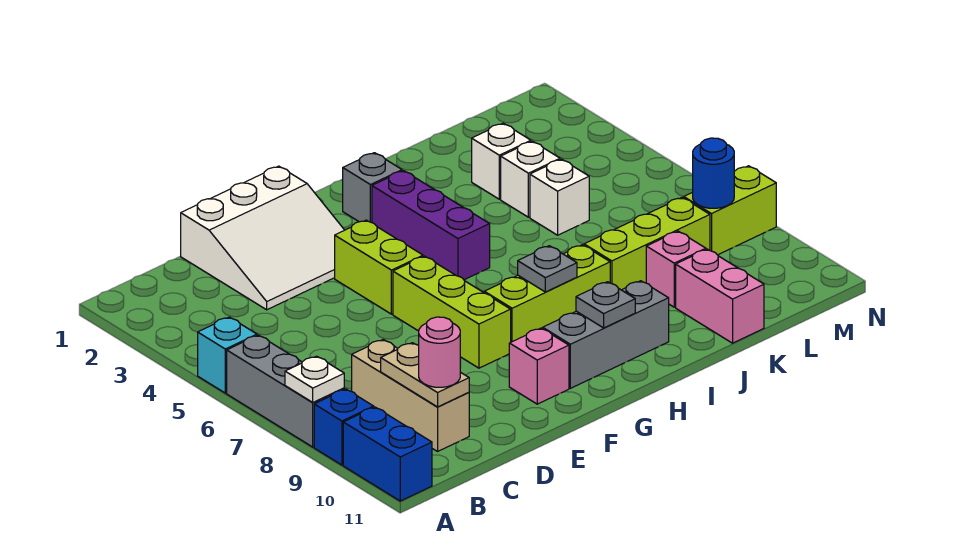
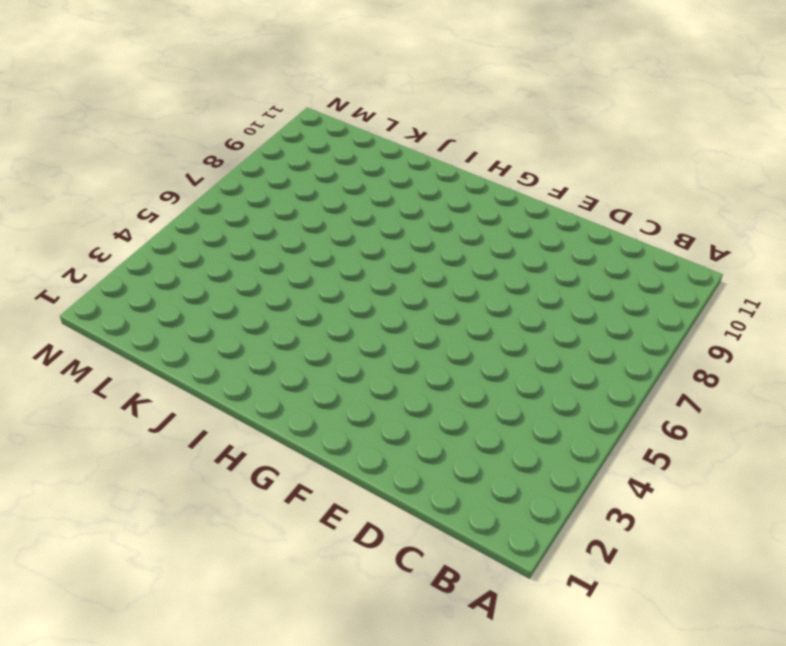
none -> cyan 1x1 brick [198,317,257,393]
none -> grey 1x3 brick [227,335,344,447]
none -> blue 1x1 brick [314,389,374,465]

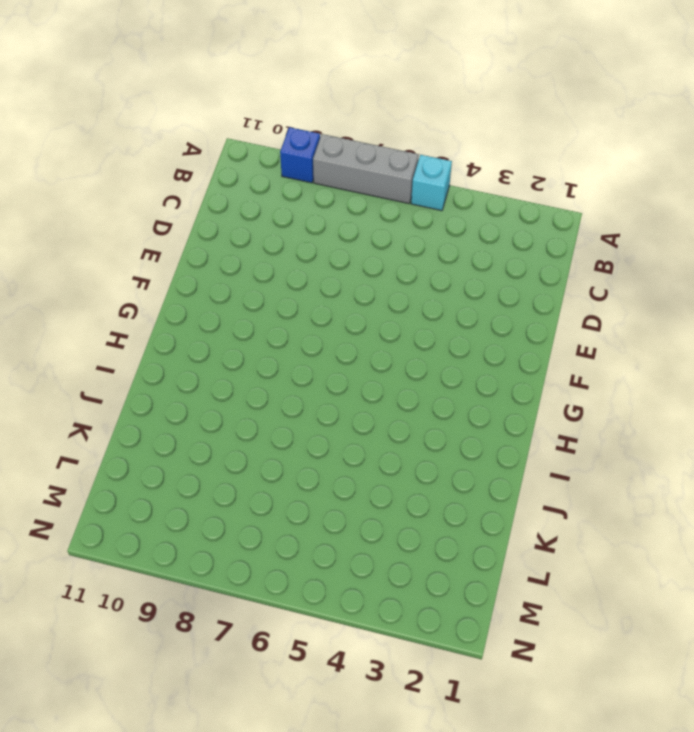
none -> blue 1x2 brick [343,407,432,501]
none -> tan 1x3 brick [352,340,469,451]
none -> white 3x3 slope [181,166,344,310]

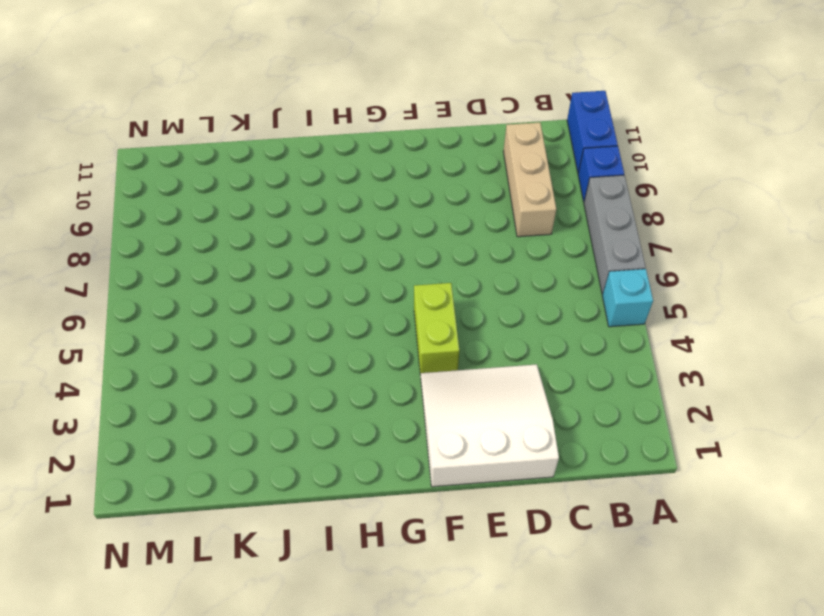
none -> lime 1x3 brick [393,256,511,368]
none -> pink 1x1 brick [509,328,569,404]
none -> lime 1x3 brick [484,245,610,342]

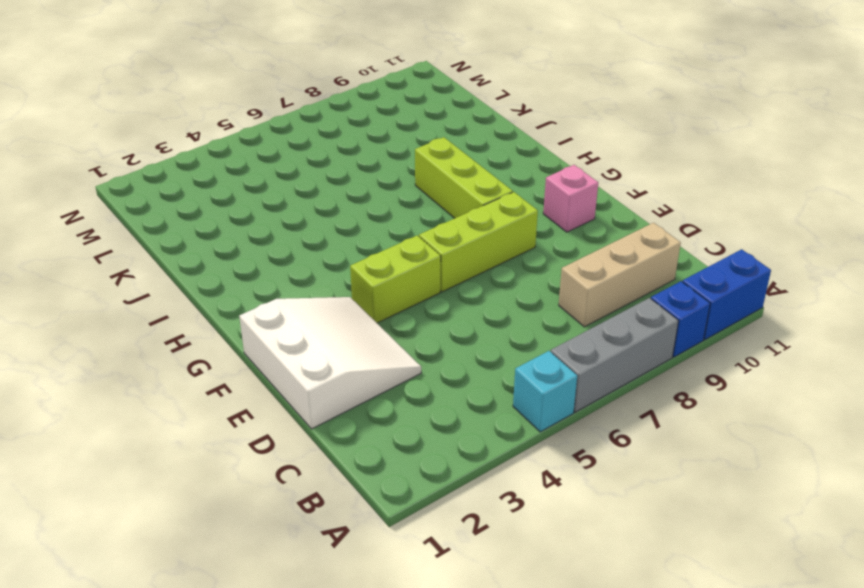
none -> grey 1x3 brick [543,281,669,388]
none -> grey 1x1 brick [343,153,402,223]
none -> purple 1x3 brick [372,171,490,280]

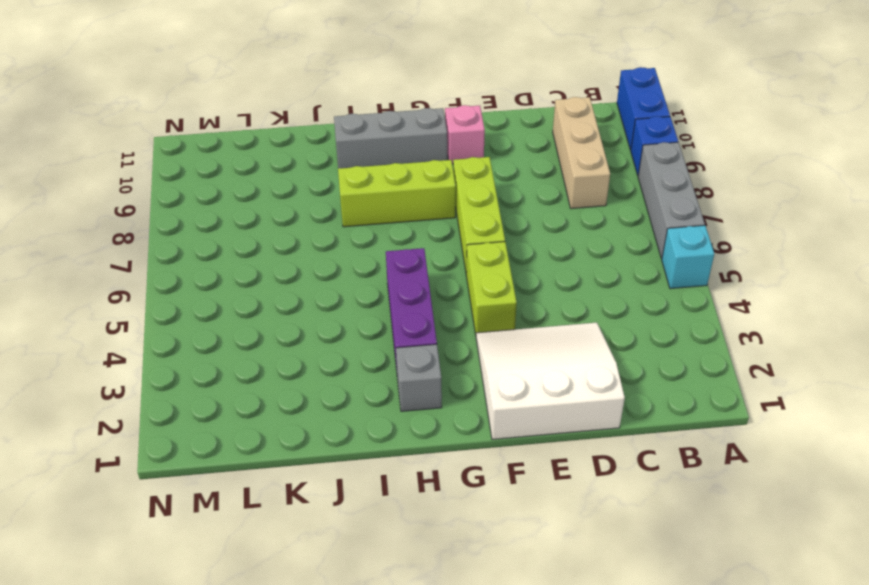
none -> lime 1x3 brick [584,198,710,290]
none -> white 1x1 brick [472,123,531,199]
none -> white 1x1 brick [501,141,560,217]

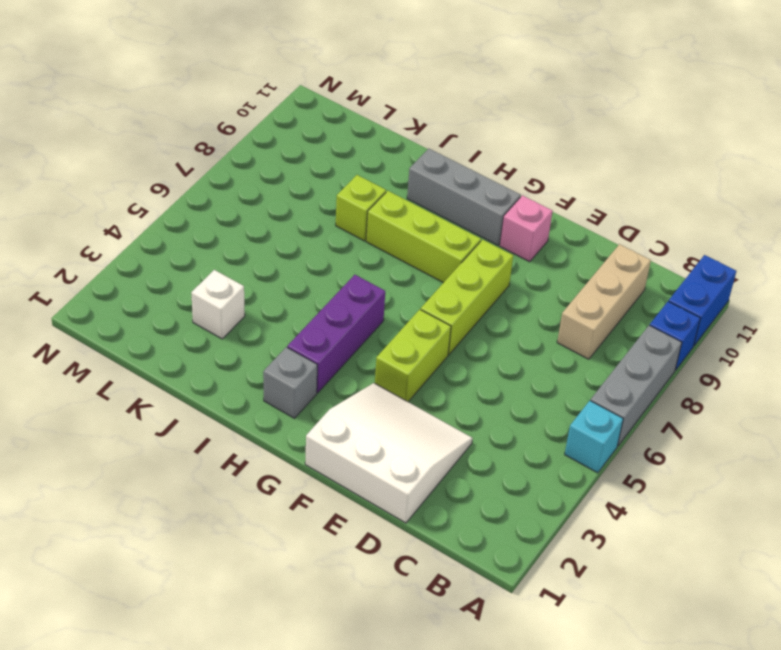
lime 1x1 brick [336,175,386,241] -> lime 1x3 brick [584,198,710,290]
none -> white 1x1 brick [501,141,560,217]
none -> white 1x1 brick [530,159,589,235]
none -> pink 1x1 brick [646,231,706,307]

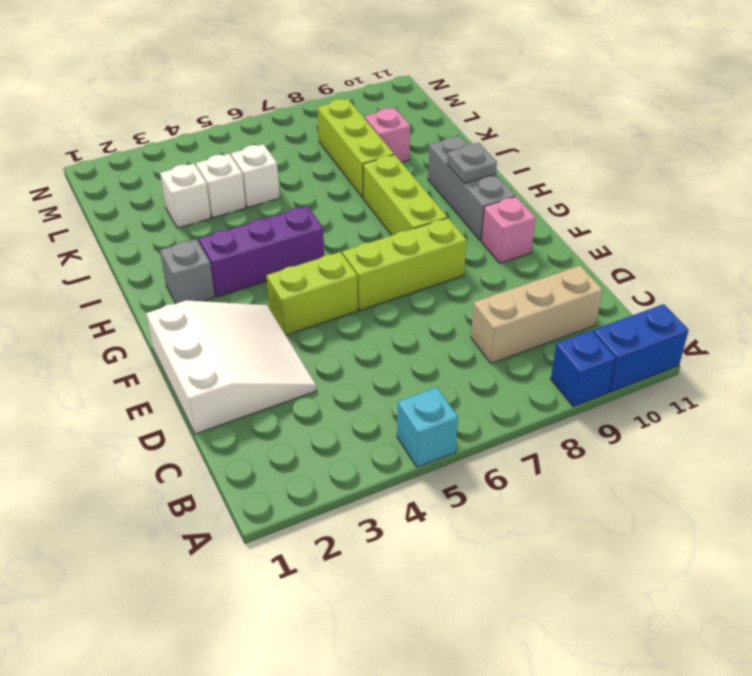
none -> grey 1x3 brick [227,335,344,447]
none -> pink 1x2 brick [676,249,764,343]
none -> lime 1x2 brick [684,166,776,255]

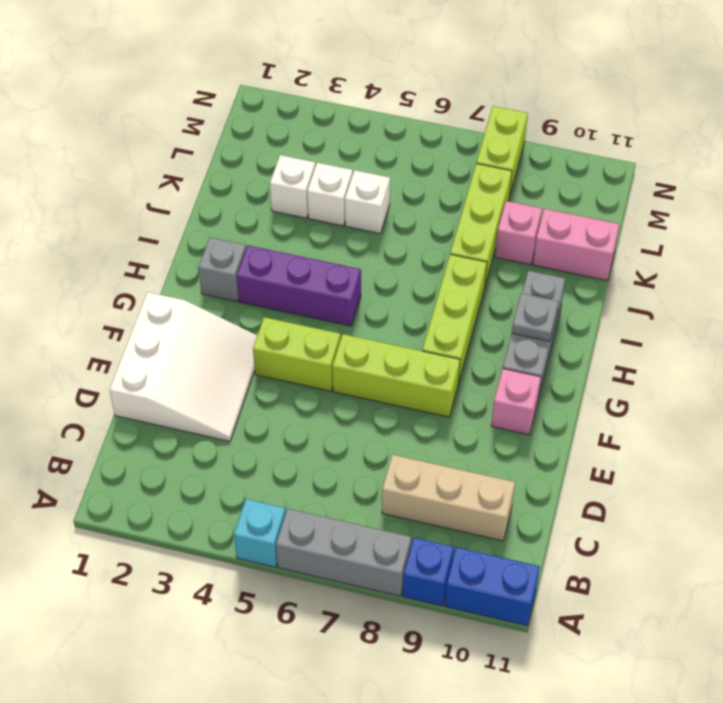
none -> white 1x1 plate [285,356,344,403]
none -> tan 1x2 plate [381,343,469,407]
none -> grey 1x1 plate [518,246,577,292]

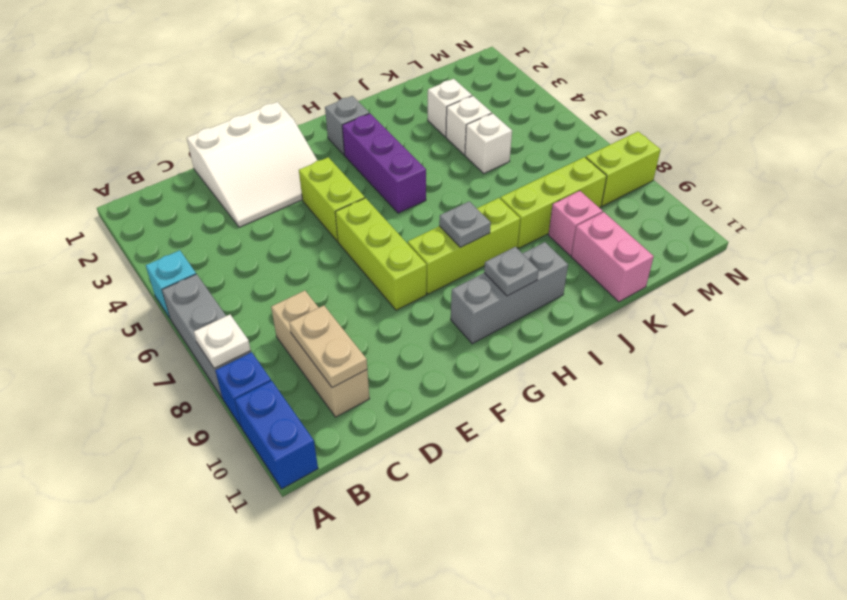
none -> pink 1x1 brick [509,328,569,404]
none -> blue 1x1 round brick [693,138,734,208]
none -> pink 1x1 round brick [419,317,460,387]

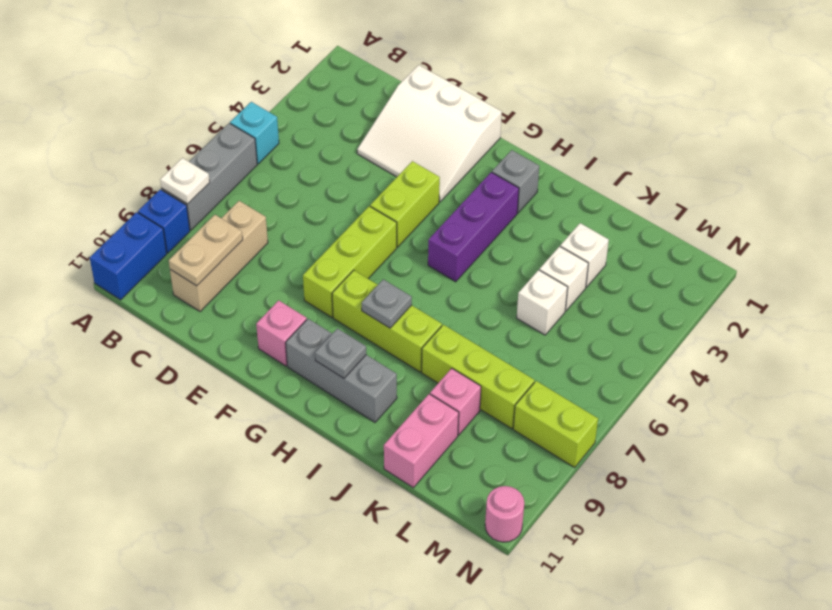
pink 1x1 round brick [485,486,524,542] -> pink 1x1 round brick moved to [419,317,460,387]
none -> blue 1x1 round brick [693,138,734,208]

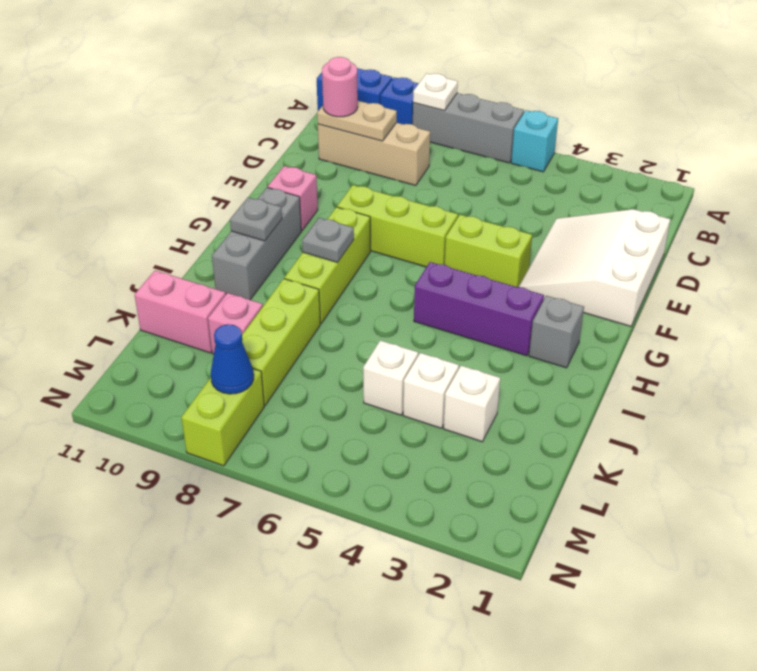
blue 1x1 cone [211,324,254,394] -> blue 1x1 round brick [693,138,734,208]

